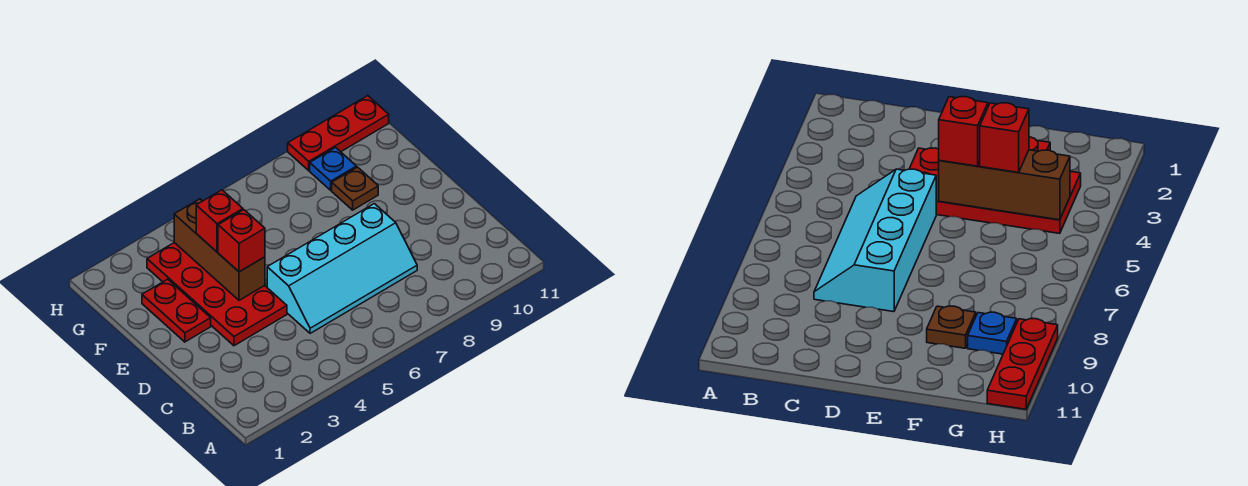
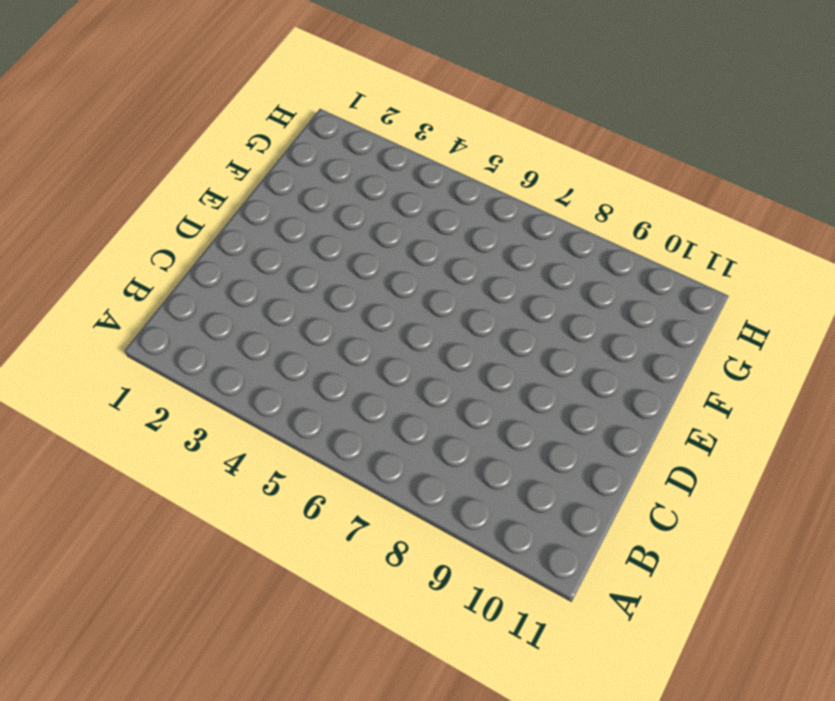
none -> cyan 2x4 slope [267,204,417,333]
none -> red 2x4 plate [147,243,287,346]

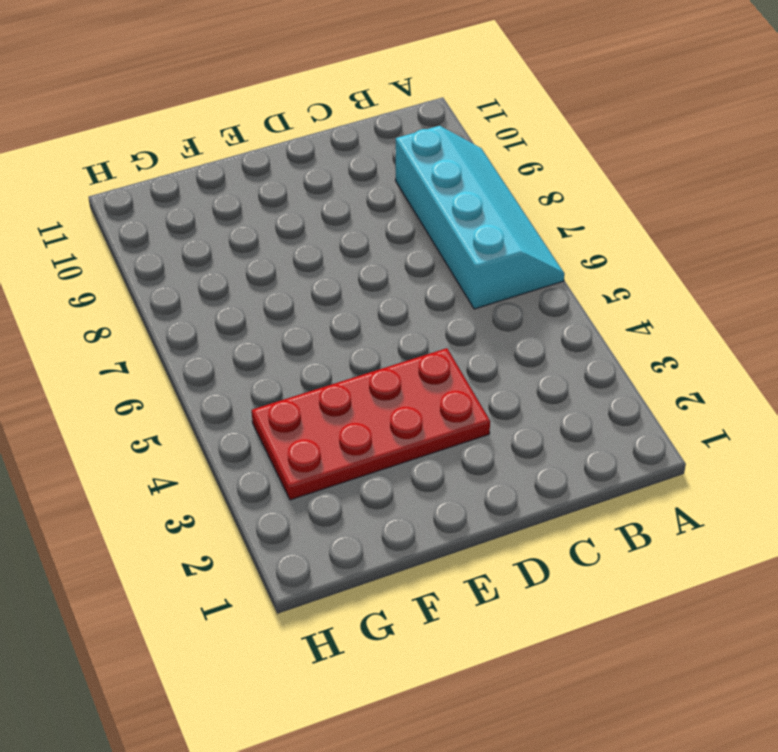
cyan 2x4 slope [395,126,565,309] -> cyan 2x4 slope moved to [267,204,417,333]
none -> red 1x2 plate [142,279,211,342]
none -> brown 1x1 plate [332,167,378,210]

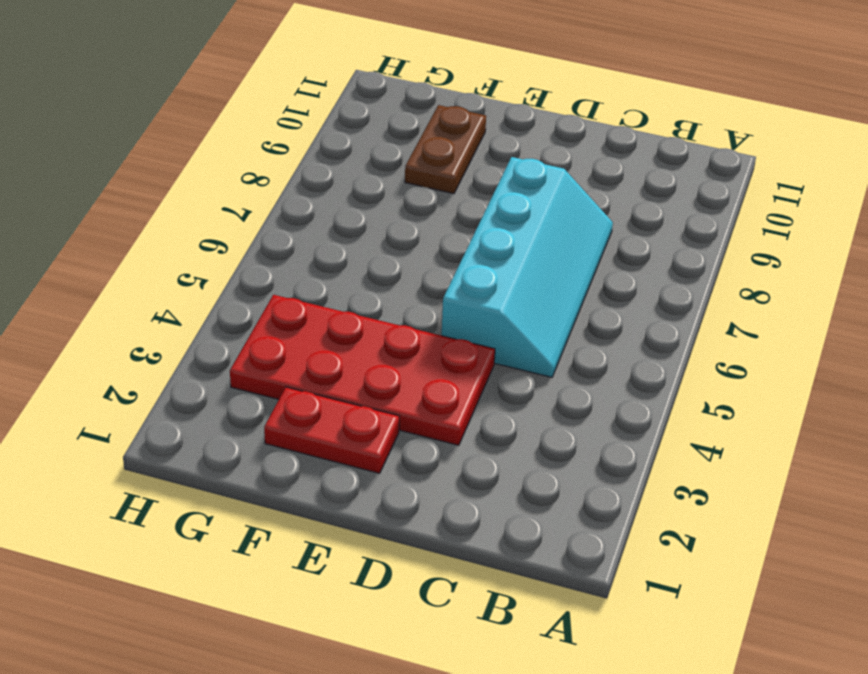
brown 1x2 plate [405,105,486,194] -> brown 1x1 plate [332,167,378,210]
none -> blue 1x1 plate [310,148,357,190]
none -> red 1x3 plate [288,96,389,170]

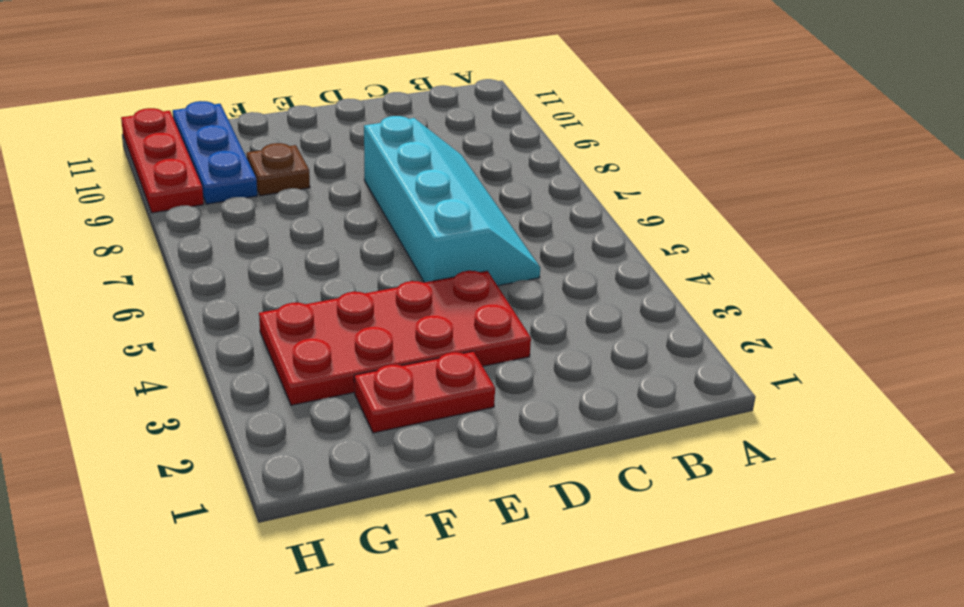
blue 1x3 plate [173,101,257,204] -> blue 1x1 plate [310,148,357,190]
none -> brown 1x3 brick [174,199,265,300]
none -> red 1x1 brick [218,210,265,272]

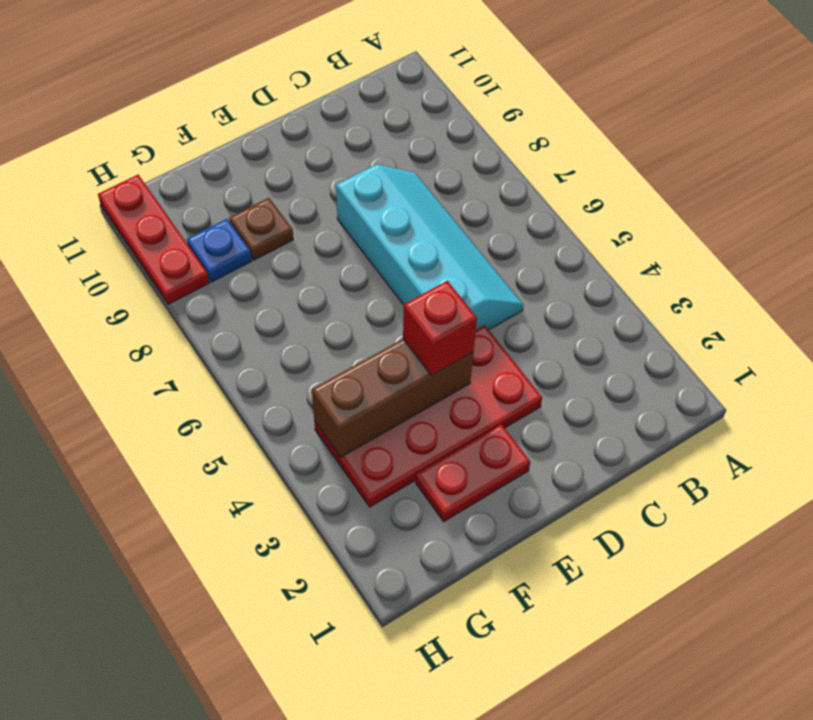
none -> red 1x1 brick [196,190,243,252]

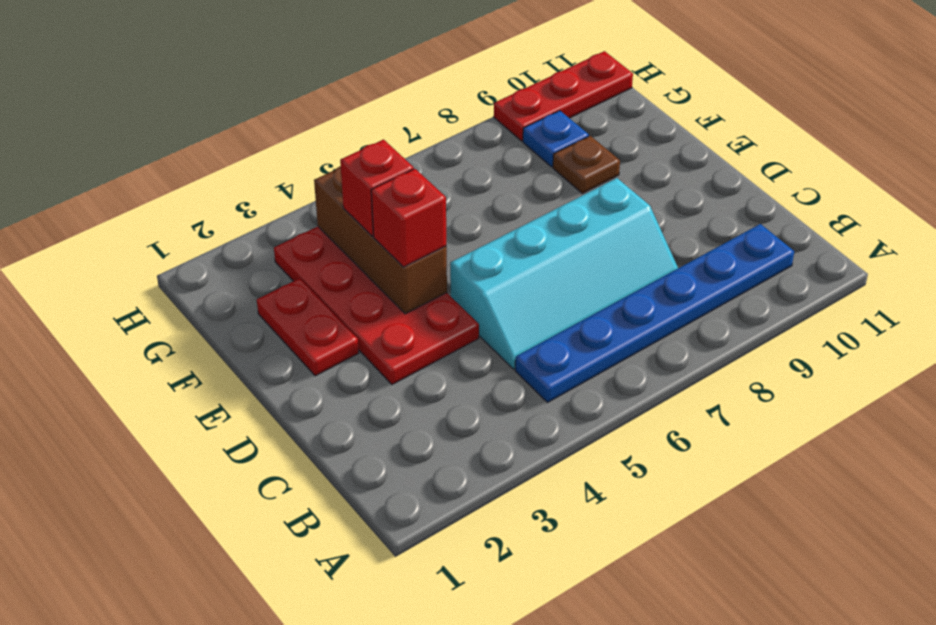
blue 1x6 plate [515,224,794,402] -> none

